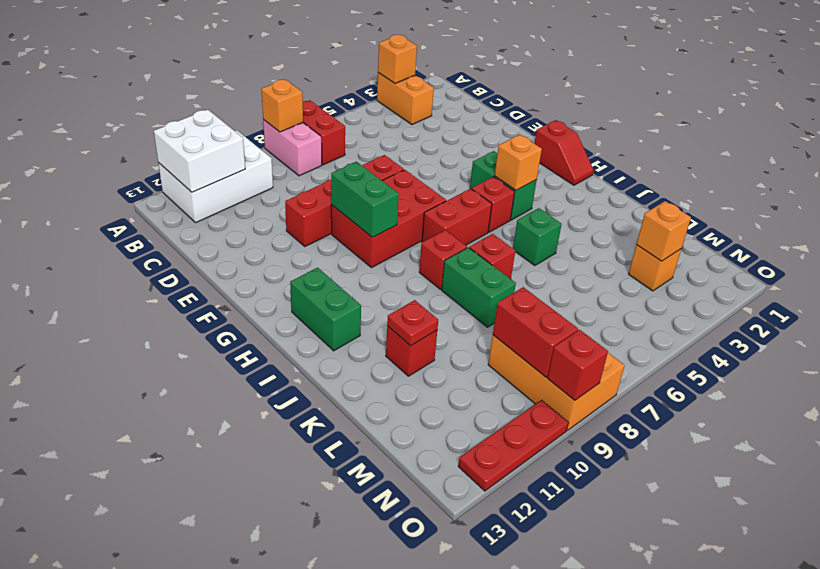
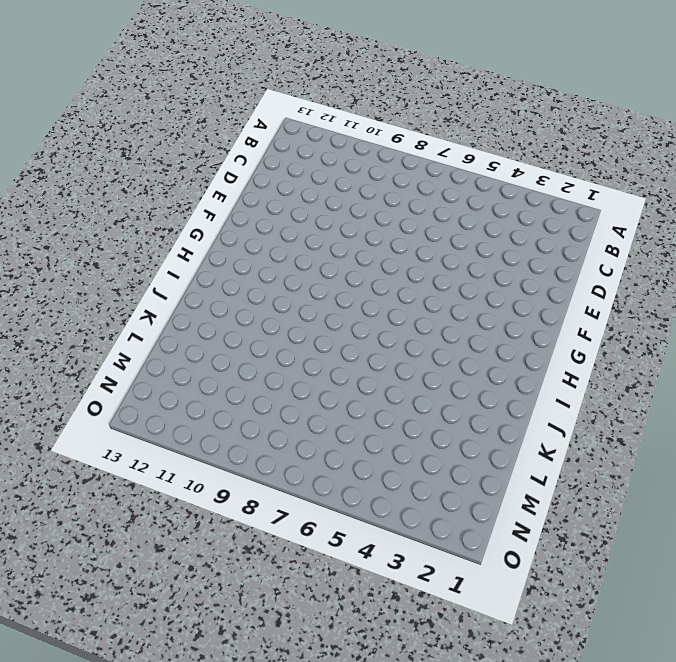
none -> orange 1x2 brick [377,73,434,124]
none -> red 1x2 brick [303,100,345,165]
none -> pink 1x2 brick [263,120,322,176]

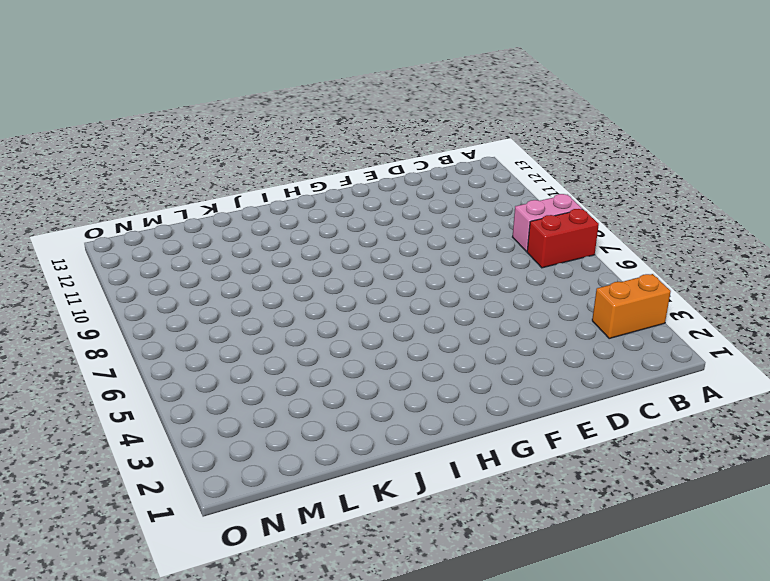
none -> white 2x3 brick [158,130,273,222]
none -> red 1x4 brick [285,155,404,246]
none -> red 2x3 brick [331,170,446,268]

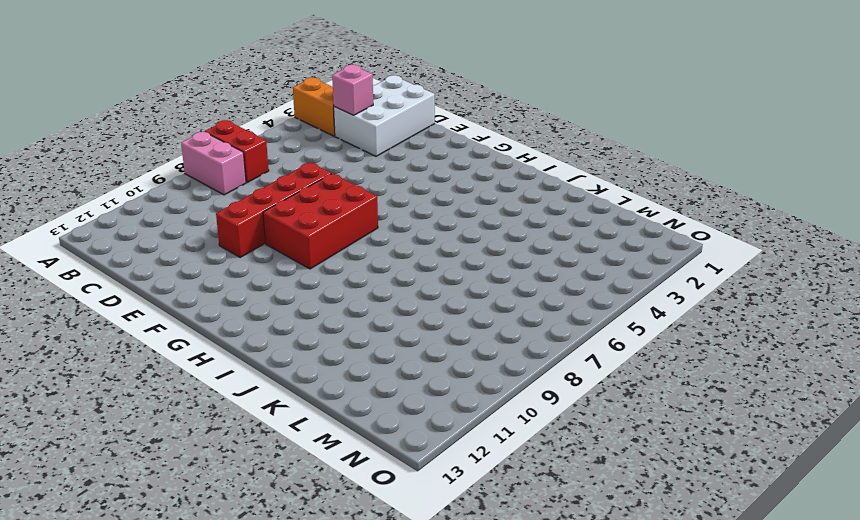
white 2x3 brick [334,75,435,156] -> white 2x3 brick moved to [158,130,273,222]
pink 1x1 brick [332,65,373,115] -> none
none -> red 1x2 slope [534,120,594,185]
none -> green 1x2 brick [470,151,537,220]
none -> red 1x1 brick [472,177,515,232]

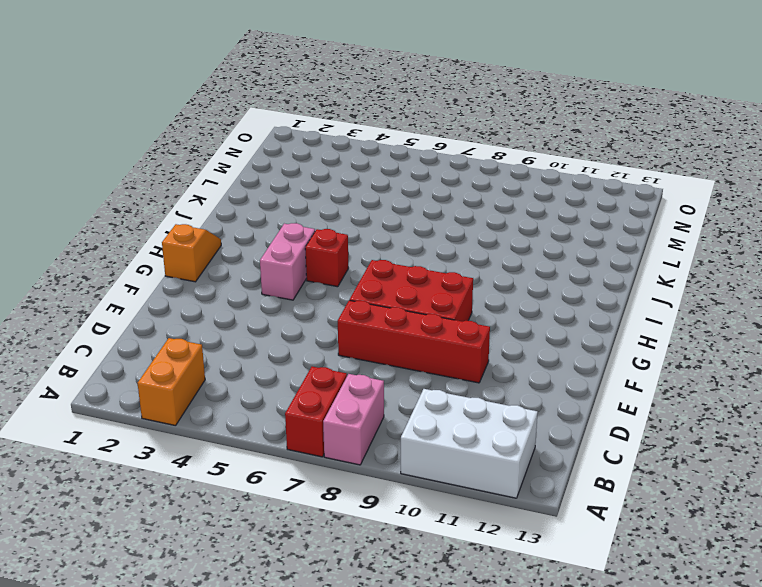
orange 1x2 slope [162,224,221,282] -> red 1x2 slope [534,120,594,185]
pink 1x2 brick [260,223,315,300] -> green 1x2 brick [470,151,537,220]
none -> red 1x2 brick [422,189,492,245]
none -> green 1x2 brick [290,268,361,351]
none -> red 1x1 brick [419,230,467,289]

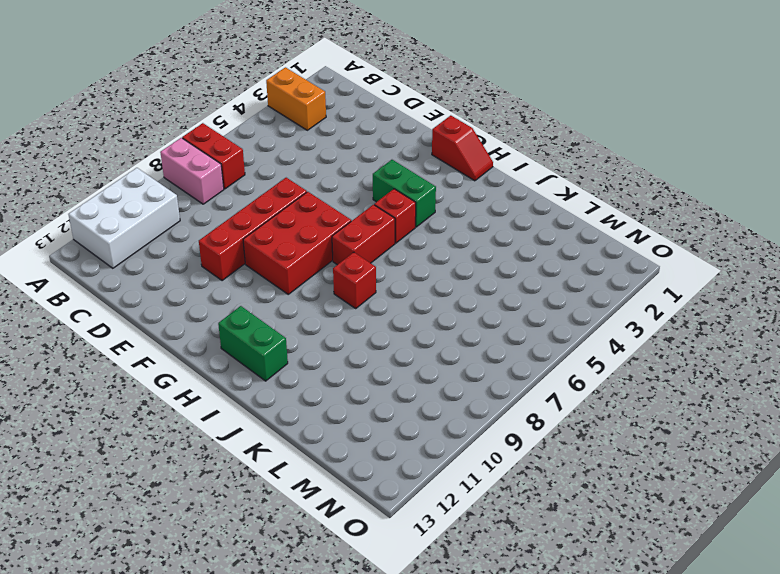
none -> green 1x1 brick [513,208,562,266]
none -> red 1x1 brick [469,234,515,279]
none -> green 1x2 brick [442,247,516,327]

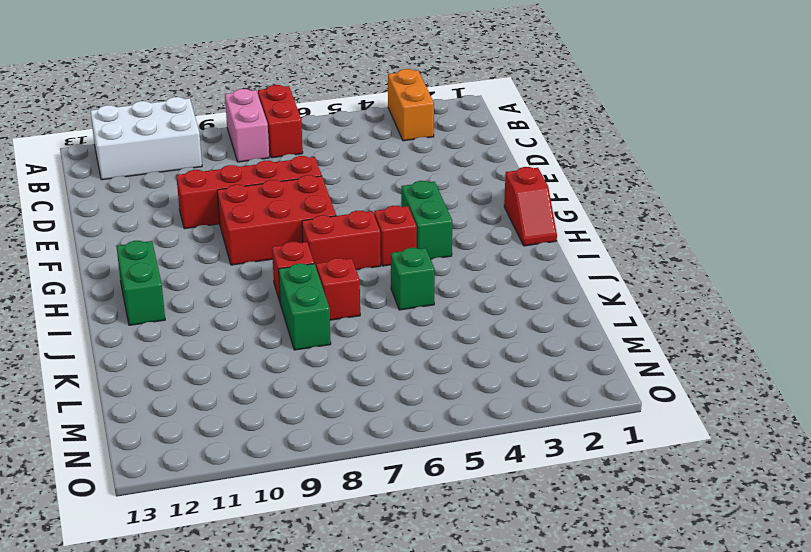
none -> red 1x1 brick [386,326,437,376]
none -> orange 1x1 brick [629,245,681,291]
none -> orange 2x3 brick [488,335,625,430]

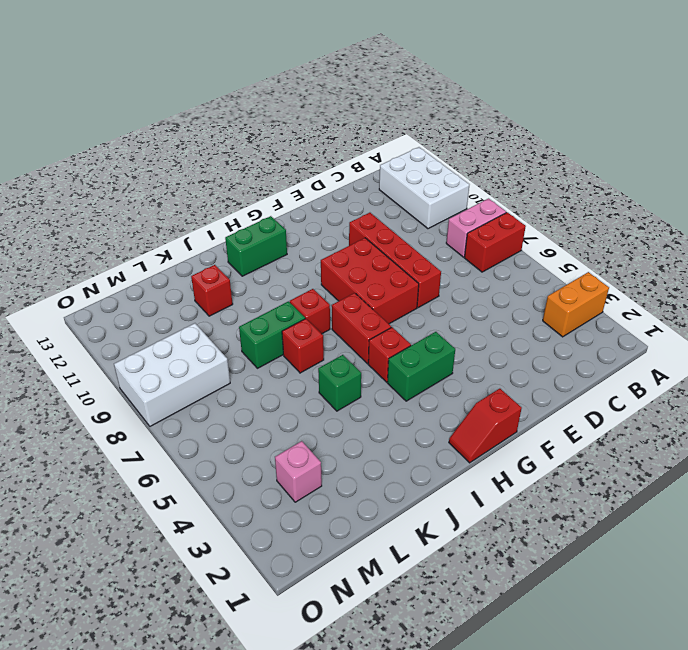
pink 1x1 brick [275,441,322,502] -> orange 1x1 brick [629,245,681,291]
white 2x3 brick [114,323,230,426] -> orange 2x3 brick [488,335,625,430]
none -> red 1x3 plate [458,400,568,491]
none -> orange 1x1 brick [378,35,417,83]
none -> orange 1x1 brick [261,80,303,132]

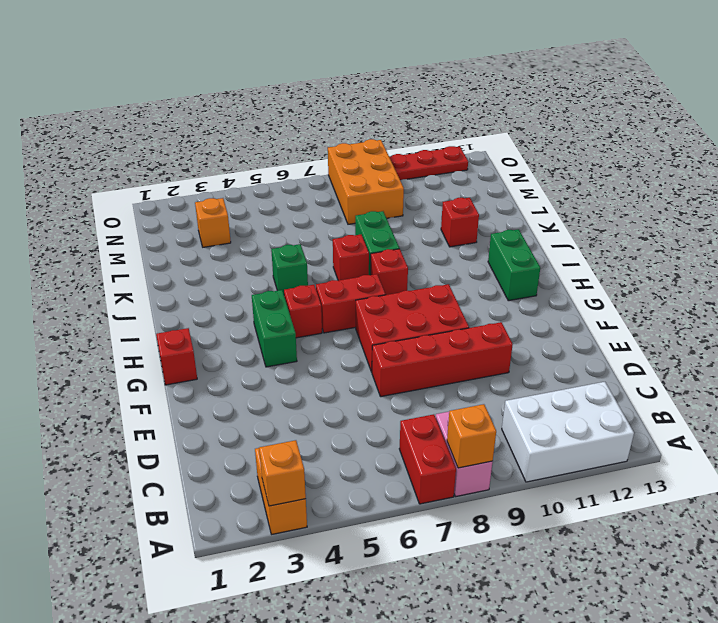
none -> white 2x2 brick [154,110,245,192]
none -> green 1x2 brick [331,162,399,237]
none -> orange 1x1 brick [495,135,542,190]

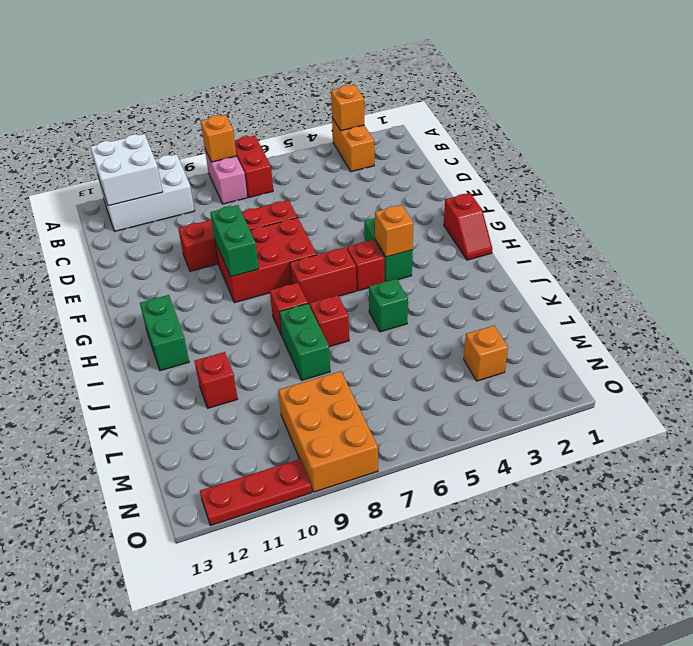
none -> red 1x1 plate [387,300,438,346]
none -> orange 1x1 brick [636,201,691,261]
none -> red 1x2 brick [493,287,578,377]

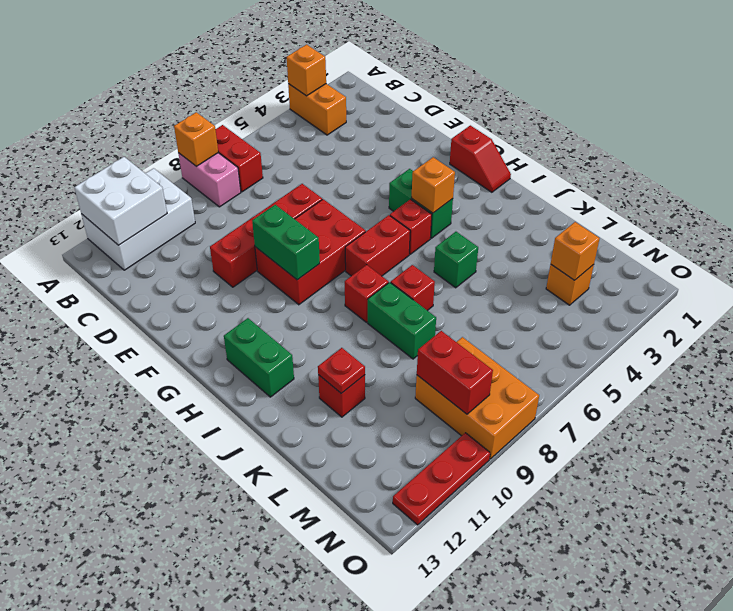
none -> red 1x1 brick [547,330,608,400]

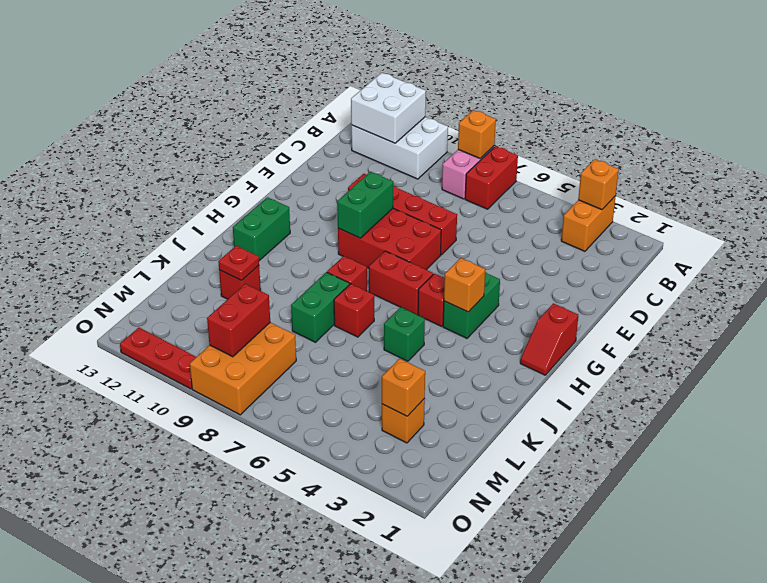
none -> red 1x1 brick [547,330,608,400]

